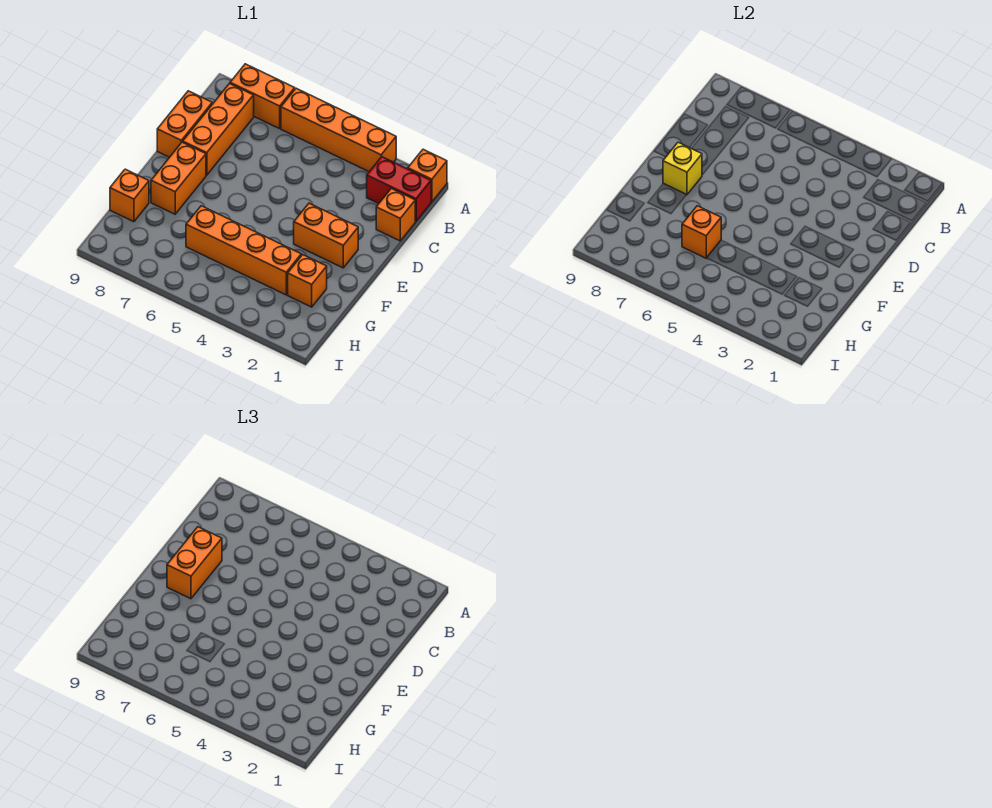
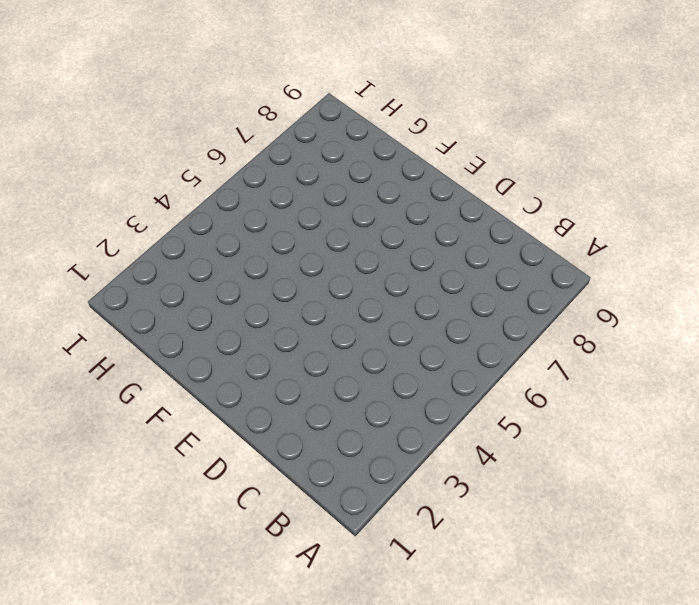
none -> orange 1x1 brick [408,149,447,202]
none -> orange 1x4 brick [281,88,396,172]
none -> orange 1x2 brick [230,64,295,129]

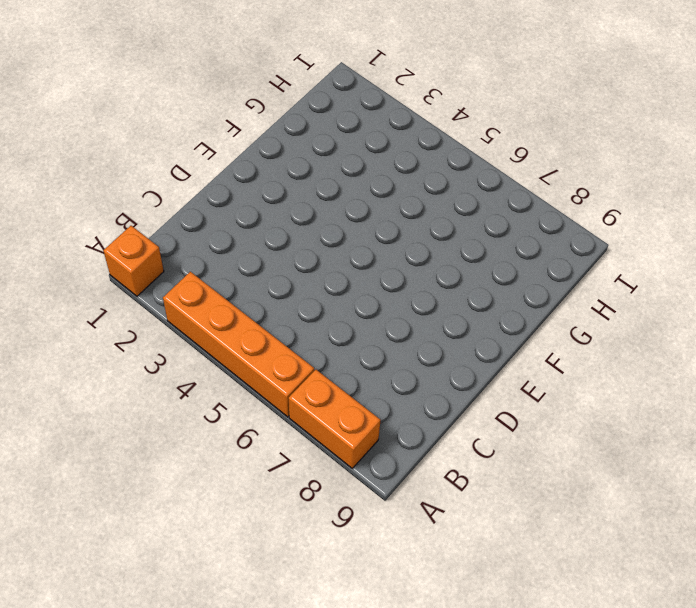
none -> red 1x2 brick [367,157,431,221]
none -> orange 1x3 brick [183,84,254,175]
none -> orange 1x1 brick [376,188,415,241]

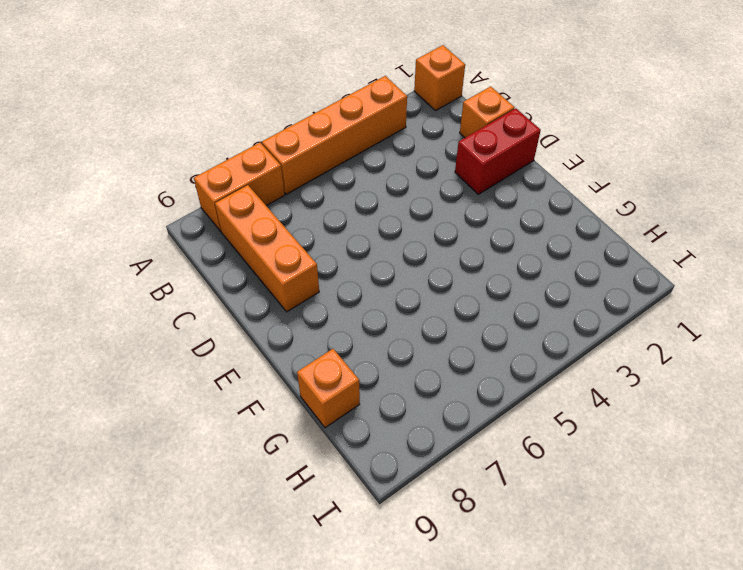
red 1x2 brick [455,108,541,194] -> red 1x2 brick moved to [367,157,431,221]
none -> orange 1x2 brick [157,91,212,157]
none -> orange 1x2 brick [294,203,358,268]
none -> orange 1x2 brick [151,142,206,214]

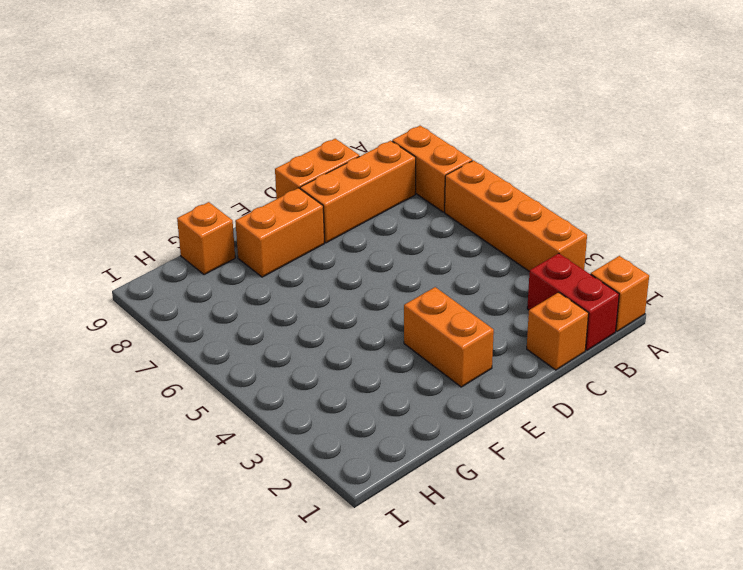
none -> orange 1x1 brick [288,255,327,307]
none -> orange 1x4 brick [186,206,301,295]
none -> yellow 1x1 brick [663,142,702,195]

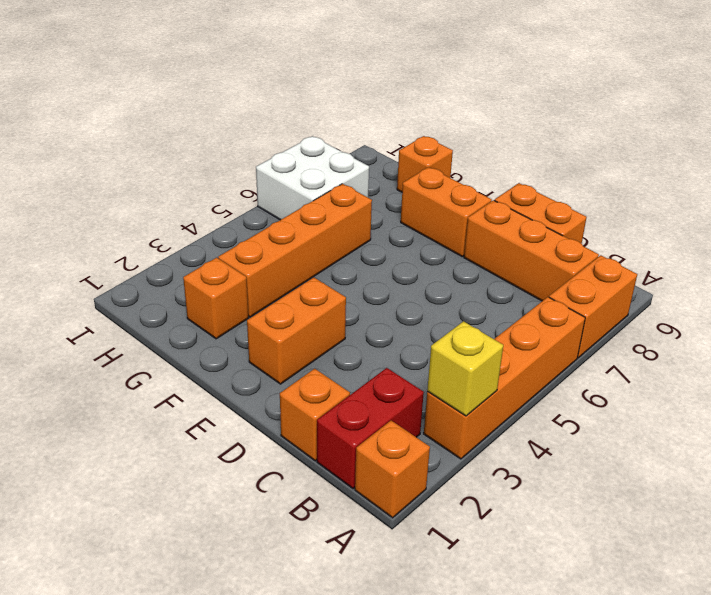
yellow 1x1 brick [427,321,503,416] -> yellow 1x1 brick moved to [663,142,702,195]
white 2x2 brick [256,136,369,220] -> none
none -> orange 1x1 brick [682,206,721,258]
none -> orange 1x2 brick [167,527,222,599]

